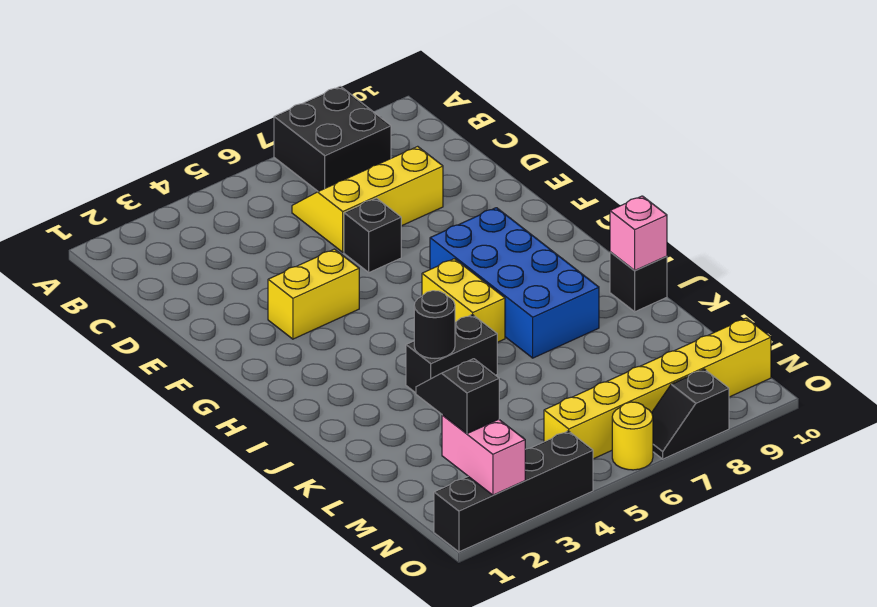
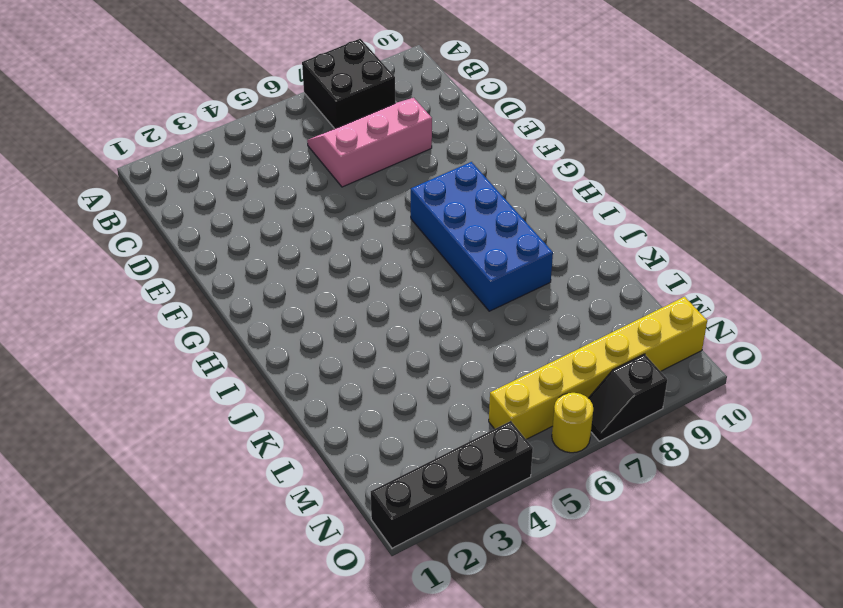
pink 2x3 slope [307,98,432,187] -> yellow 2x3 slope [292,146,443,252]
none -> black 1x1 brick [344,198,401,272]
none -> yellow 1x2 brick [268,249,359,339]
none -> yellow 1x2 brick [422,259,505,342]

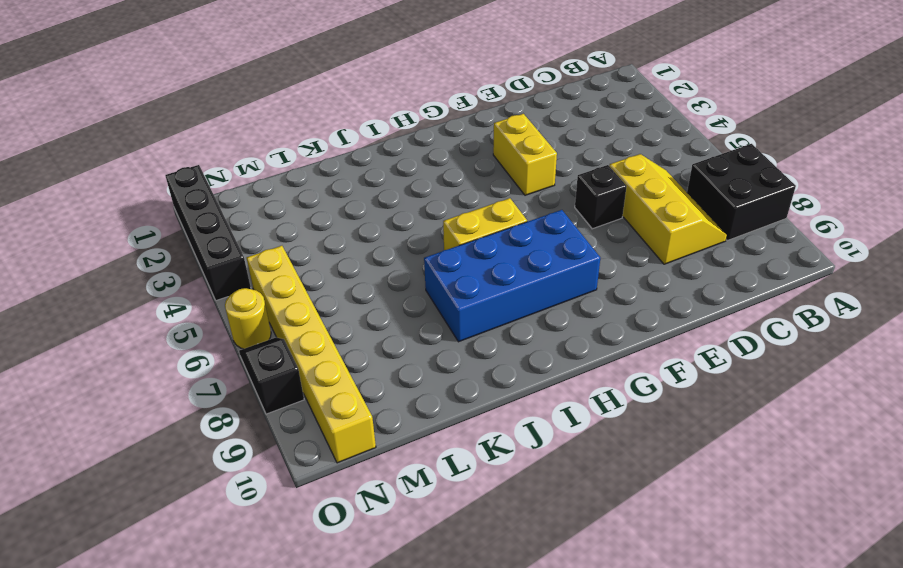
none -> black 1x2 brick [406,314,497,393]
none -> black 1x1 brick [610,252,667,312]
none -> black 1x1 round brick [414,291,455,358]

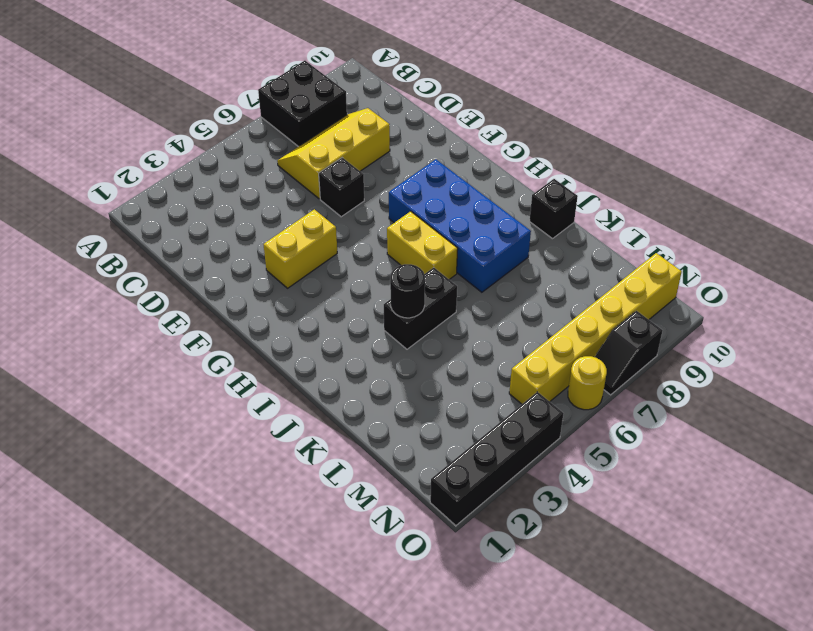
none -> pink 1x1 brick [610,196,667,271]
none -> pink 1x2 brick [442,415,525,495]
none -> black 1x2 slope [416,359,499,434]

